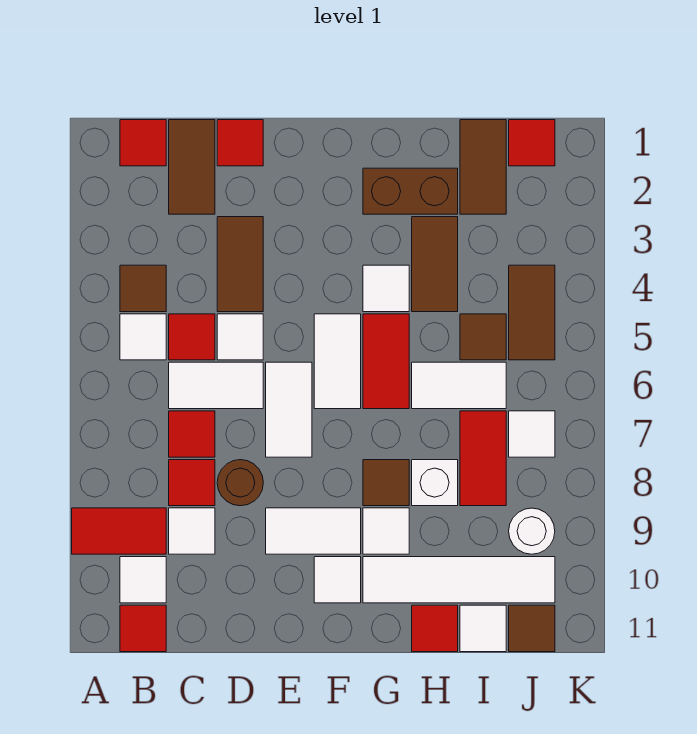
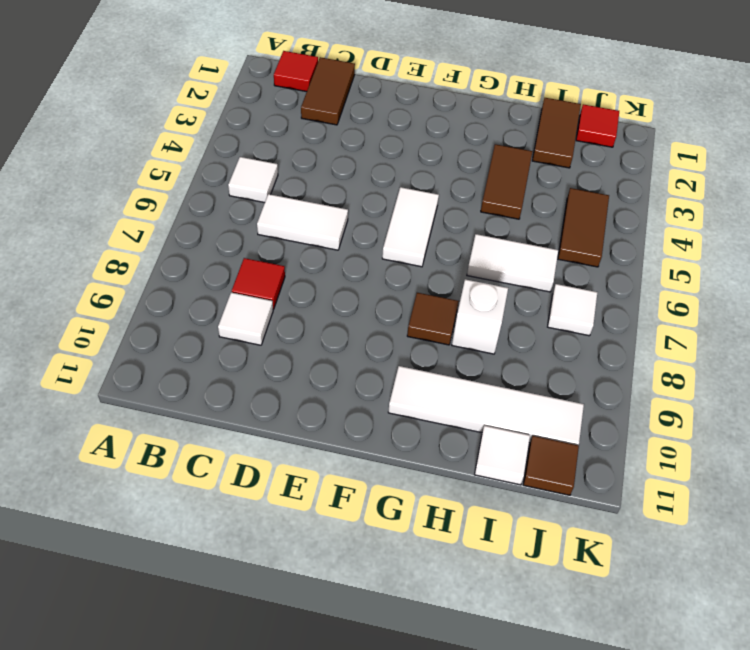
none -> red 1x2 tile [72,508,166,554]
none -> brown 1x1 tile [120,265,166,312]
none -> white 1x1 tile [120,557,166,603]
none -> red 1x1 tile [120,605,166,652]

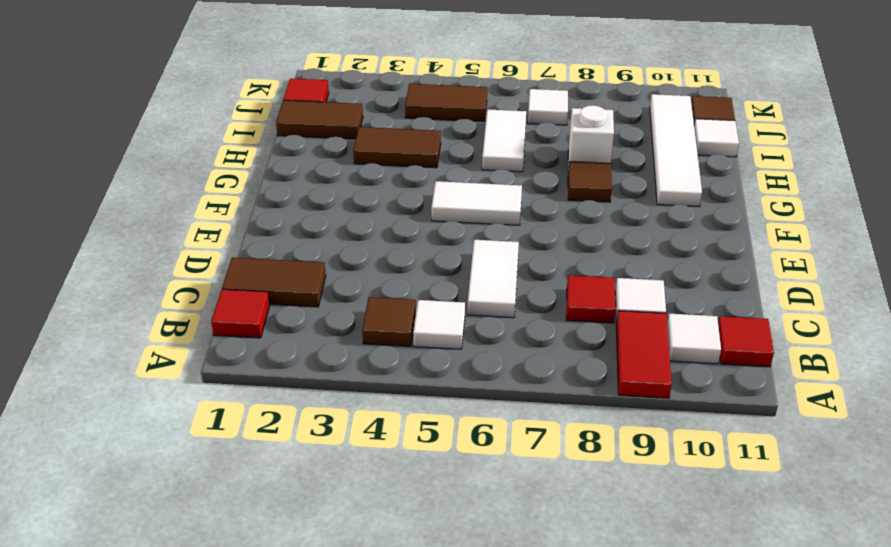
none -> red 1x1 tile [169,314,215,360]
none -> red 1x1 tile [169,411,215,457]
none -> red 1x1 tile [217,120,263,166]
none -> brown 1x2 tile [217,217,263,312]

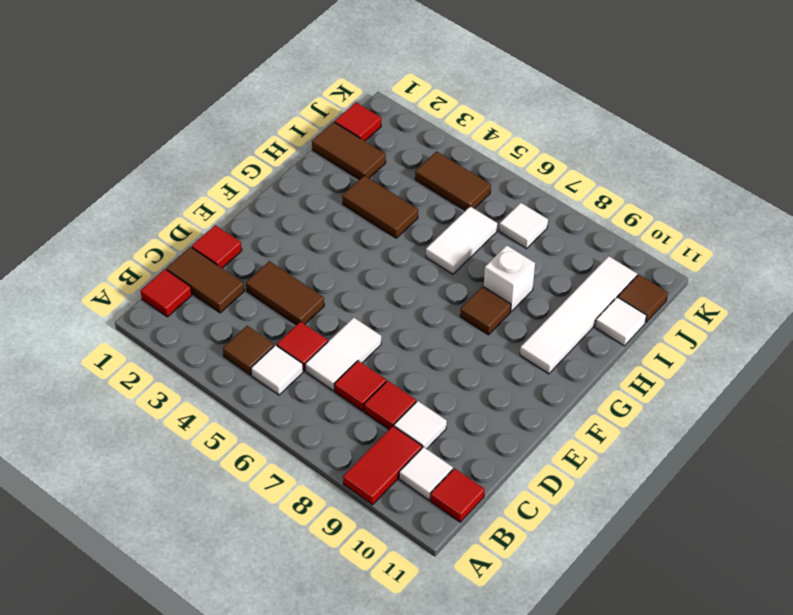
none -> white 1x1 tile [217,314,263,360]
none -> brown 1x1 round brick [217,460,263,506]
none -> white 1x2 tile [266,362,312,457]
none -> white 1x2 tile [266,508,361,554]

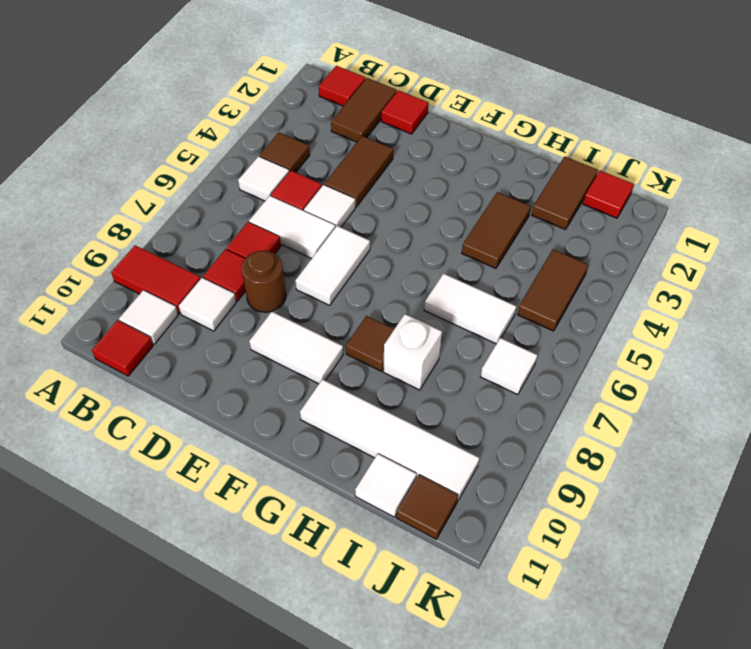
none -> white 1x2 tile [314,314,361,409]
none -> white 1x1 tile [314,557,361,603]
none -> brown 1x2 brick [363,168,458,214]
none -> white 1x1 tile [363,265,409,312]

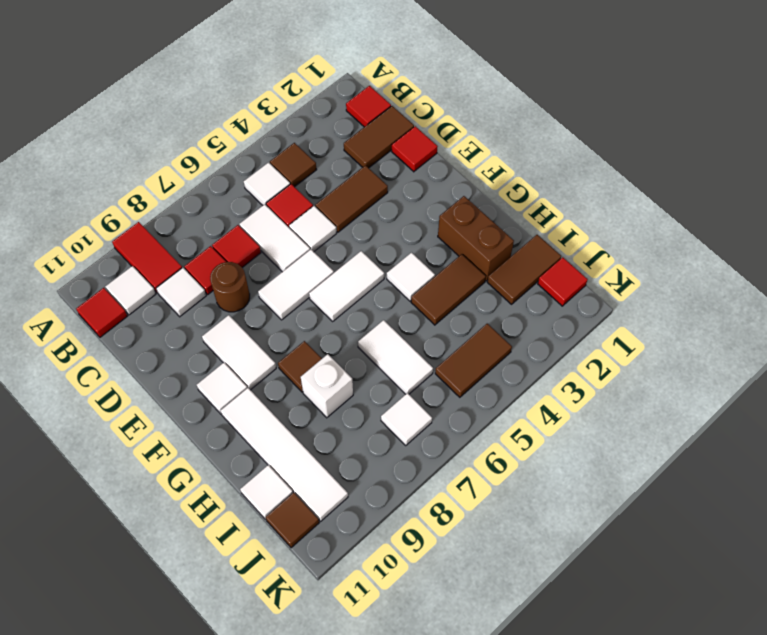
none -> red 1x2 tile [363,314,409,409]
none -> white 1x1 tile [363,508,409,554]
none -> red 1x1 tile [412,605,458,652]
none -> brown 1x1 tile [460,314,506,360]

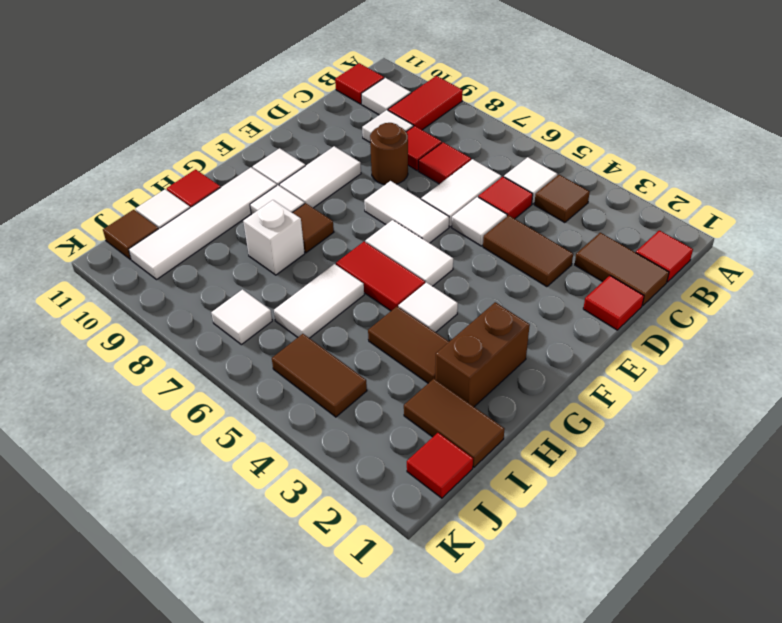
none -> brown 1x1 tile [460,314,506,360]
none -> red 1x2 tile [460,411,506,506]
none -> white 1x1 round brick [509,508,555,554]

